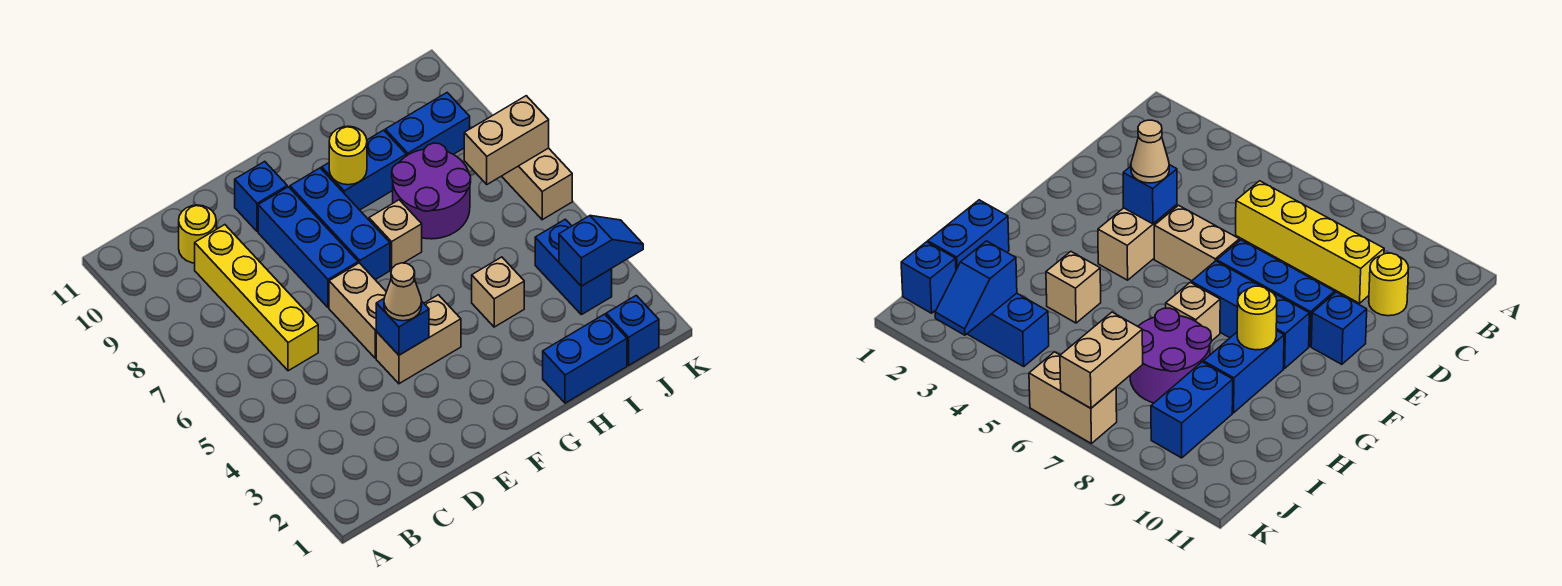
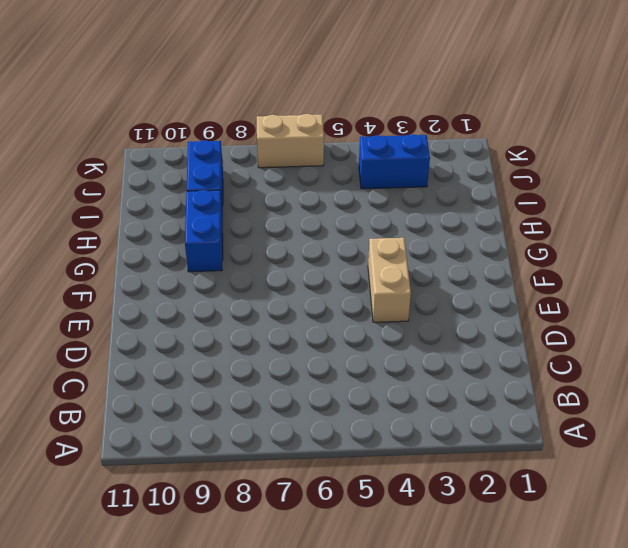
none -> yellow 1x4 brick [195,225,318,371]
none -> yellow 1x1 round brick [179,205,216,263]
none -> tan 1x2 brick [329,263,386,358]

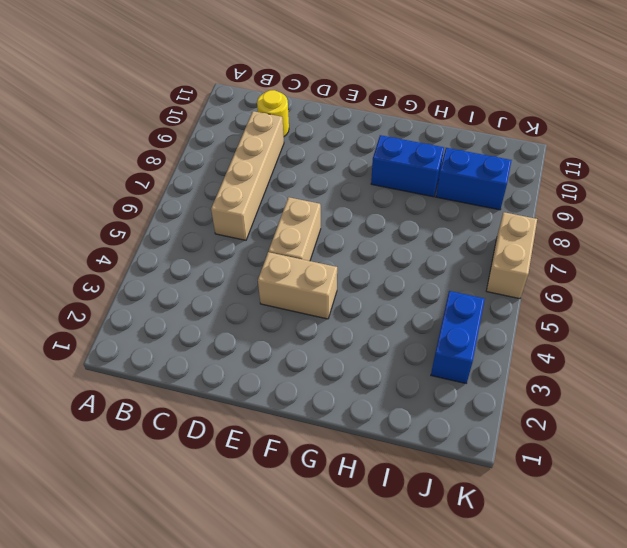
tan 1x4 brick [211,111,284,240] -> yellow 1x4 brick [195,225,318,371]
none -> blue 1x3 brick [258,187,358,308]
none -> blue 1x1 brick [235,161,287,231]
none -> blue 1x3 brick [290,168,390,280]

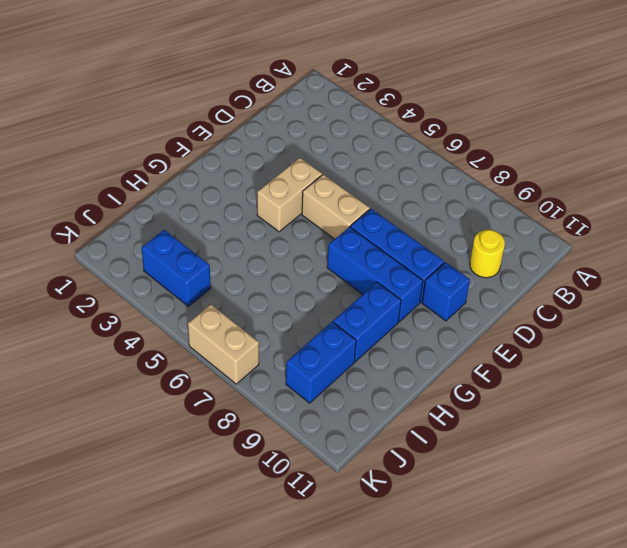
none -> yellow 1x4 brick [195,225,318,371]
none -> tan 1x1 brick [369,200,422,270]
none -> blue 1x2 brick [543,314,627,403]

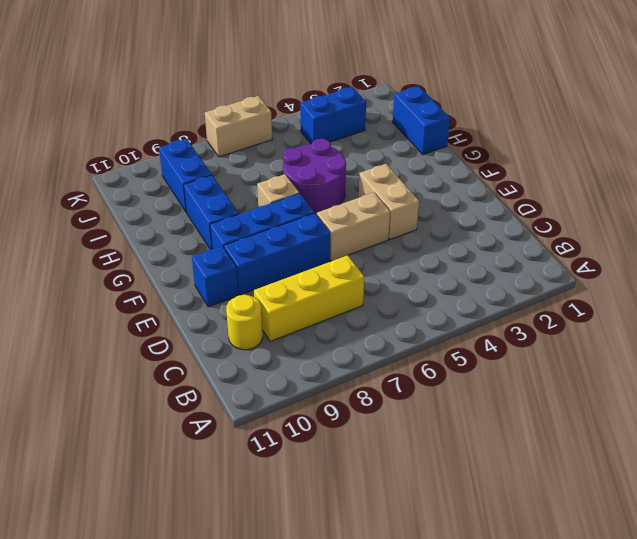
yellow 1x3 brick [254,255,364,342] -> yellow 1x4 brick [195,225,318,371]
purple 2x2 round brick [283,139,346,213] -> purple 2x2 round brick moved to [392,143,471,239]
none -> tan 1x1 brick [472,257,524,327]
none -> blue 1x1 brick [606,295,659,365]
none -> blue 1x1 brick [376,299,429,355]

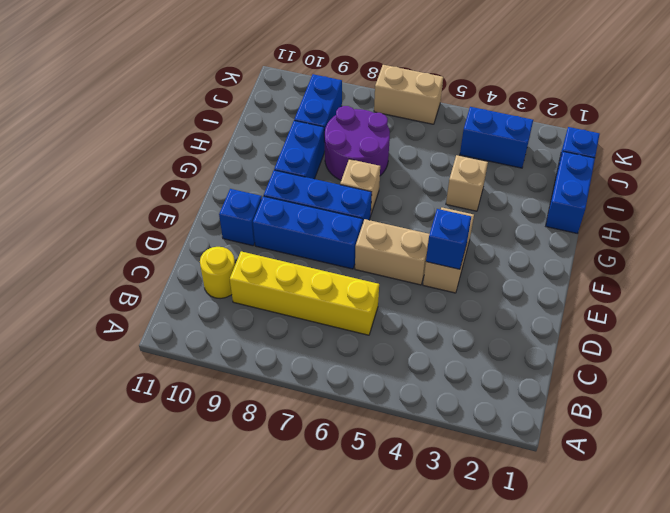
none -> yellow 1x1 round brick [329,126,367,185]
none -> blue 1x2 slope [559,216,643,286]
none -> tan 1x2 brick [464,96,549,184]

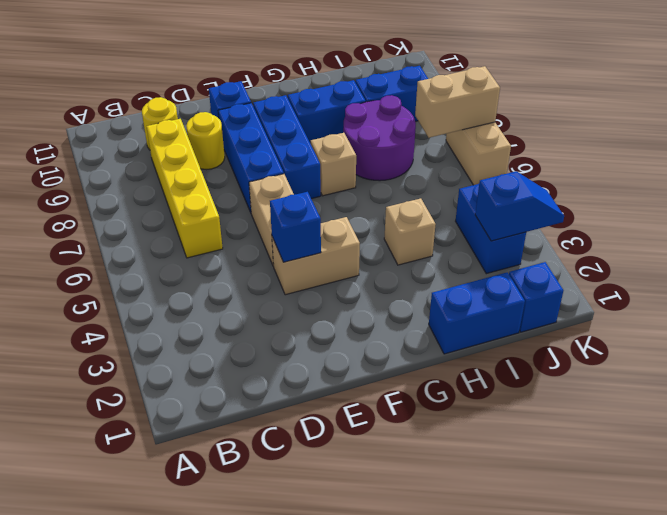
yellow 1x1 round brick [186,112,225,170] -> yellow 1x1 round brick moved to [329,126,367,185]
none -> tan 1x1 cone [384,263,422,321]

